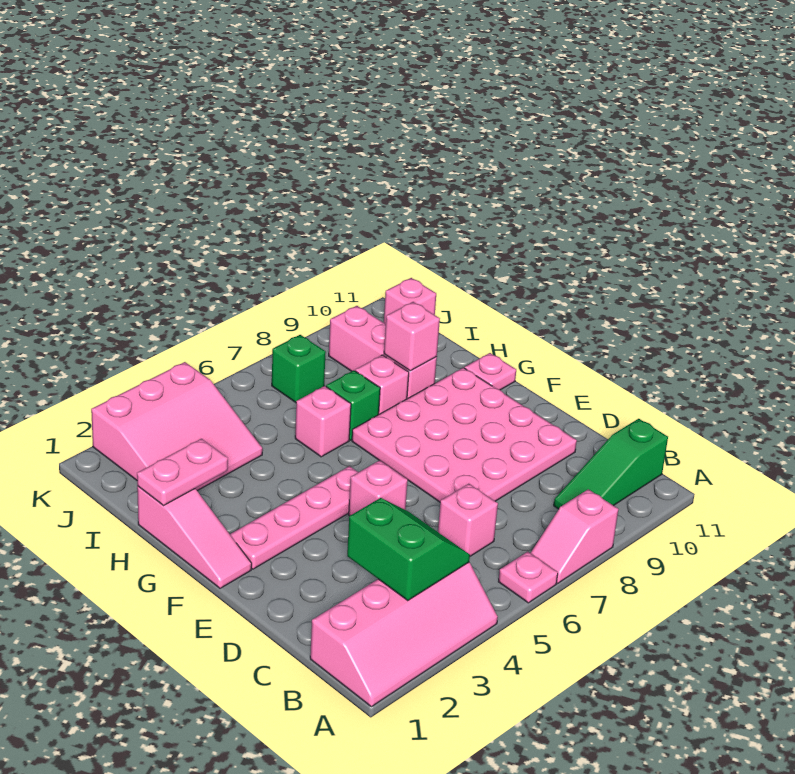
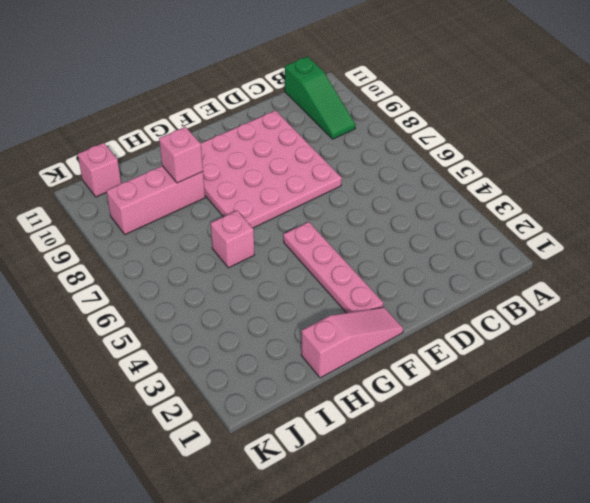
none -> pink 2x4 slope [310,562,498,707]
none -> pink 1x1 plate [498,551,558,603]
none -> pink 1x2 slope [531,489,619,583]

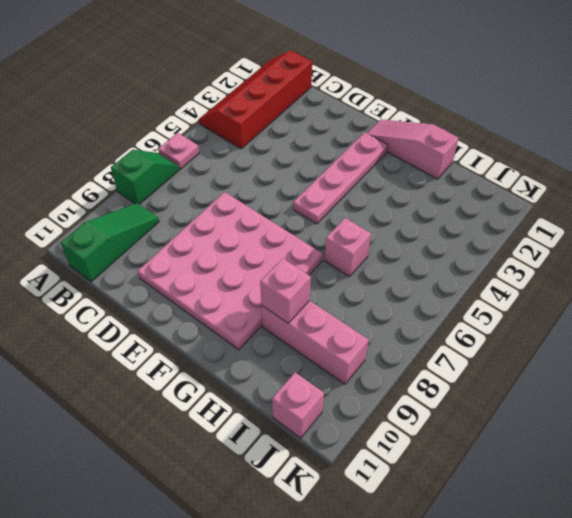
red 2x4 slope [199,50,312,149] -> pink 2x4 slope [310,562,498,707]
green 1x2 slope [111,150,179,204] -> pink 1x2 slope [531,489,619,583]
none -> pink 1x1 brick [438,484,498,556]
none -> pink 1x1 brick [349,460,408,516]
none -> pink 1x1 plate [465,353,516,390]

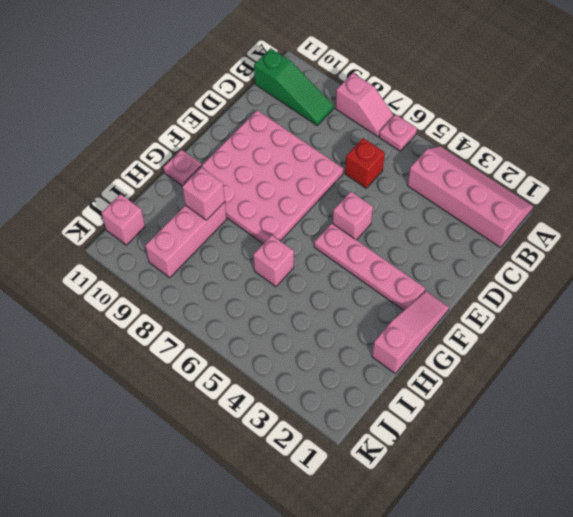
red 1x1 brick [345,138,385,188] -> pink 1x1 brick [438,484,498,556]
none -> green 1x1 brick [326,370,380,440]
none -> pink 1x1 brick [355,355,409,414]
none -> pink 3x3 slope [91,362,263,491]

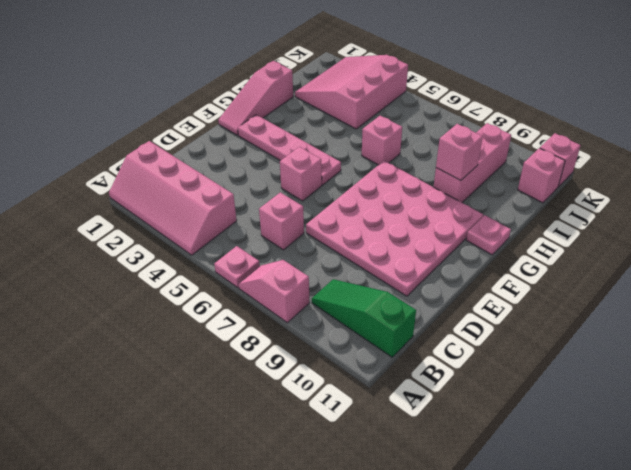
pink 3x3 slope [295,55,408,129] -> pink 3x3 slope turned to [91,362,263,491]
pink 1x1 brick [540,133,581,187] -> pink 1x1 brick moved to [355,355,409,414]
none -> green 1x1 brick [326,370,380,440]
none -> green 1x1 brick [272,335,326,402]
none -> green 2x2 slope [347,498,470,601]

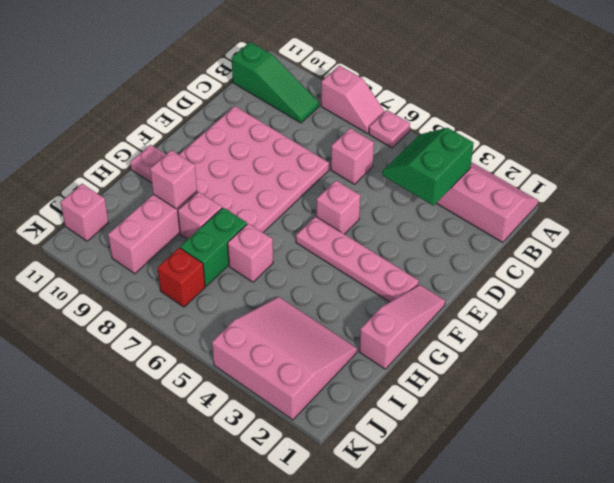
green 1x2 brick [180,208,247,286] -> green 1x1 brick [326,370,380,440]
red 1x1 brick [158,248,205,307] -> green 1x1 brick [272,335,326,402]
none -> pink 1x2 plate [137,439,228,506]

